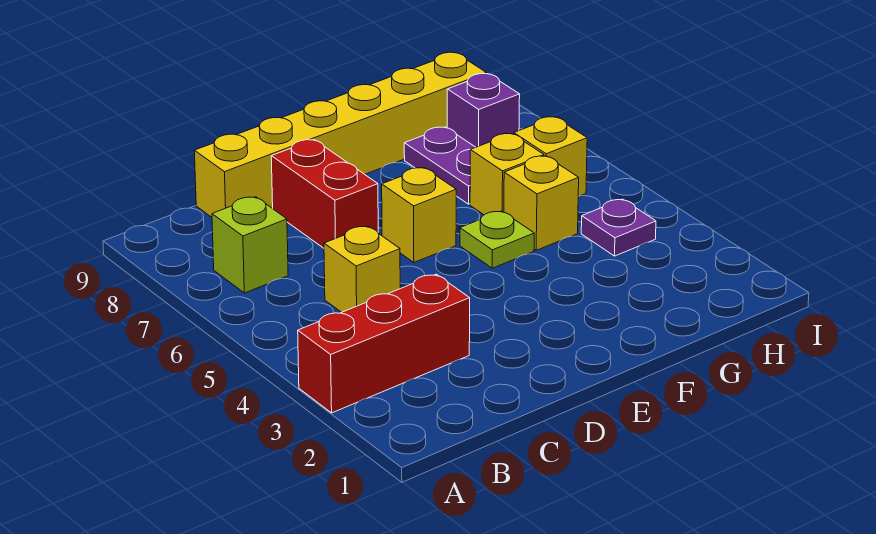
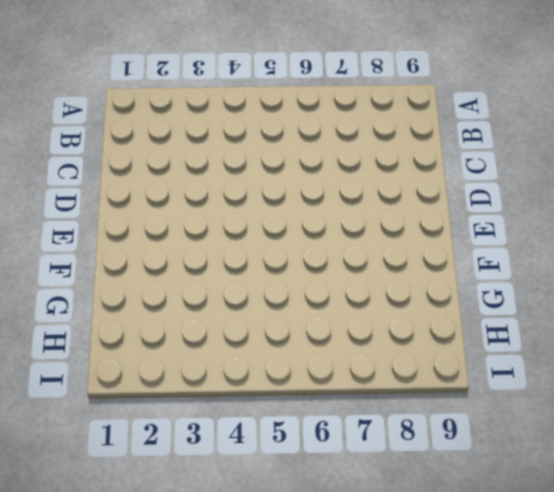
none -> red 1x3 brick [298,274,470,413]
none -> lime 1x1 brick [212,197,288,293]
none -> yellow 1x1 brick [324,226,400,312]

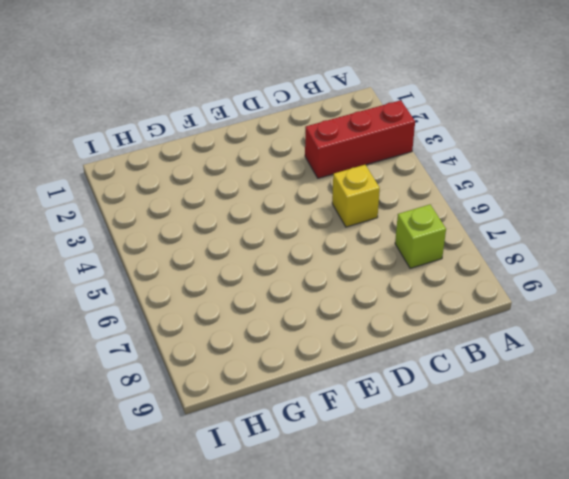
none -> yellow 1x6 brick [194,52,487,217]
none -> red 1x2 brick [271,140,378,248]
none -> yellow 1x1 brick [382,168,456,262]

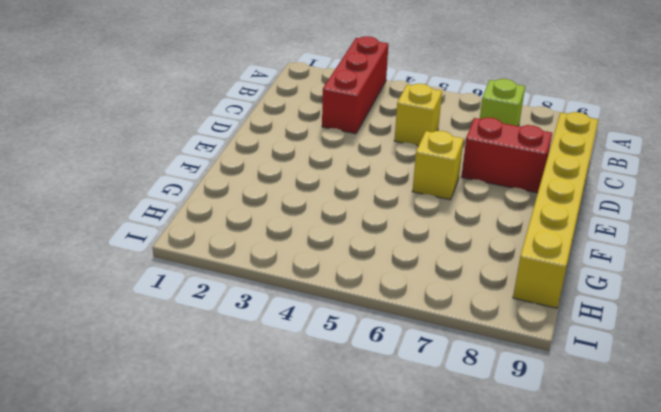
none -> lime 1x1 plate [460,211,534,268]
none -> yellow 1x1 brick [504,156,579,250]
none -> yellow 1x1 brick [470,134,544,215]

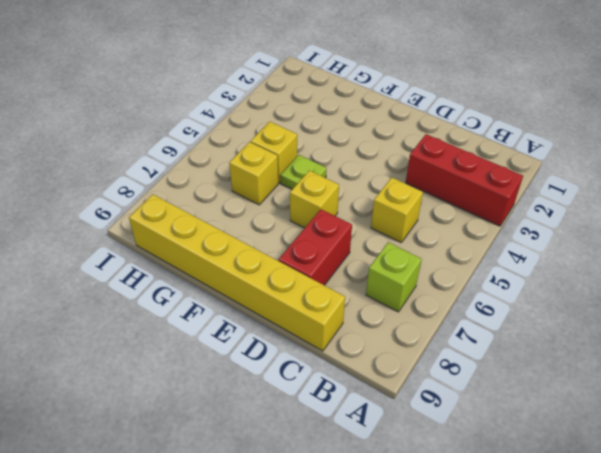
none -> purple 1x2 plate [404,127,476,204]
none -> purple 1x1 plate [581,199,656,256]
none -> yellow 1x1 brick [514,117,587,196]

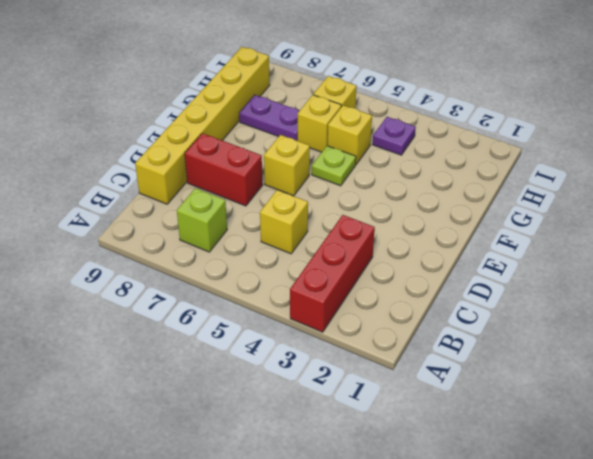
none -> purple 1x1 brick [447,74,520,147]

